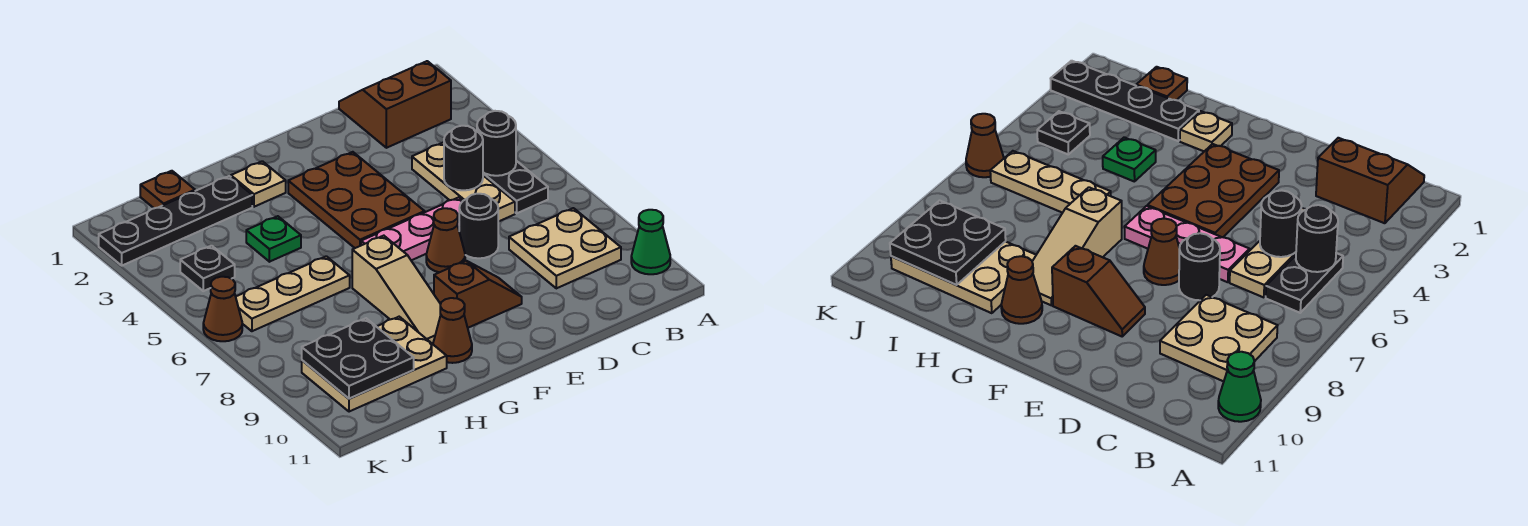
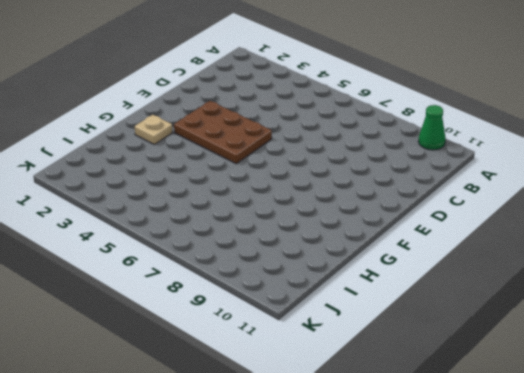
none -> brown 2x2 slope [339,61,451,148]
none -> black 1x2 plate [483,161,548,213]
none -> tan 2x2 plate [509,208,621,288]

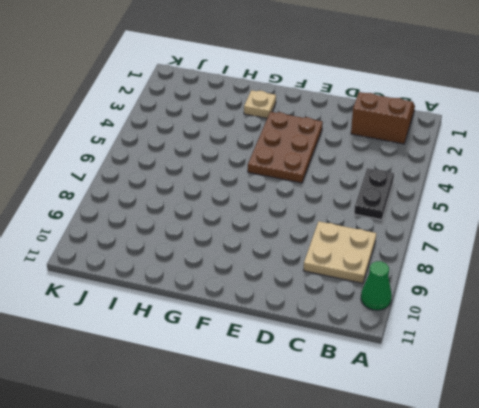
none -> tan 1x3 plate [412,143,515,222]
none -> pink 1x3 plate [361,197,463,260]
none -> black 1x1 round brick [459,194,498,258]

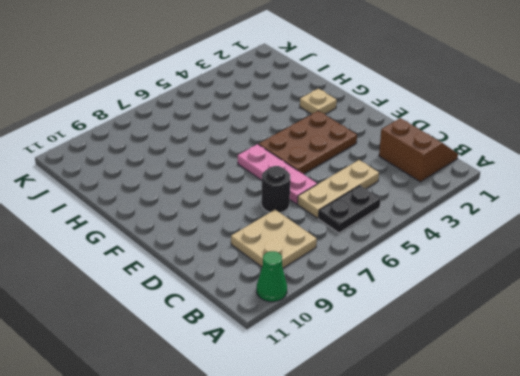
none -> brown 1x1 cone [426,208,465,272]
none -> brown 1x2 slope [434,261,522,328]
none -> tan 1x3 slope [352,236,441,344]

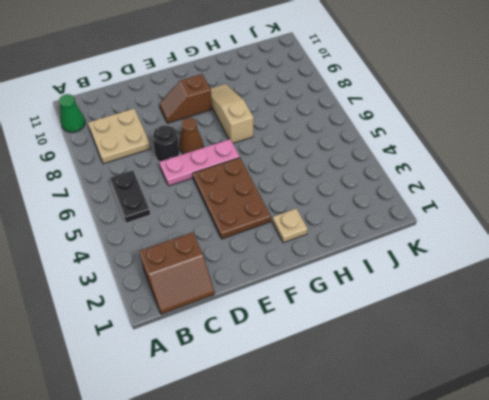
none -> tan 1x3 plate [412,143,515,222]
none -> brown 1x1 cone [433,298,472,363]
none -> black 1x4 plate [99,176,252,266]

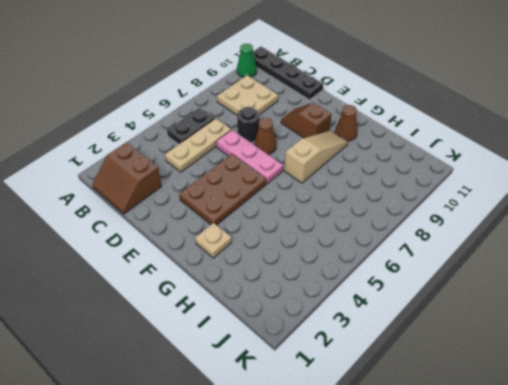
black 1x4 plate [253,47,323,100] -> black 1x4 plate moved to [99,176,252,266]
none -> green 1x1 plate [246,216,301,262]
none -> tan 1x3 plate [236,256,350,331]
none -> tan 2x3 plate [302,317,447,412]

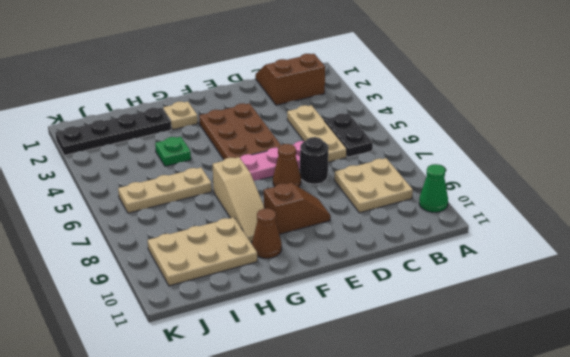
none -> brown 1x1 plate [140,171,195,208]
none -> black 1x1 plate [180,246,235,291]
none -> brown 1x1 cone [203,277,242,341]

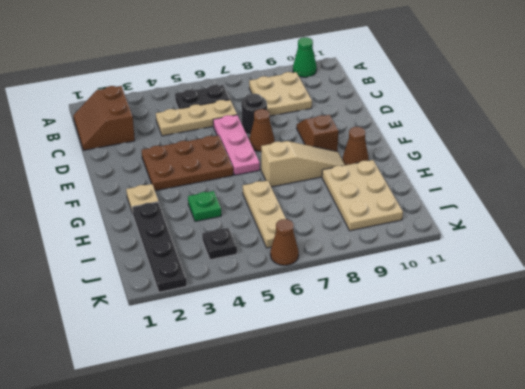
none -> brown 1x1 plate [140,171,195,208]
none -> black 1x1 round brick [477,111,516,176]
none -> black 1x1 round brick [444,126,483,190]

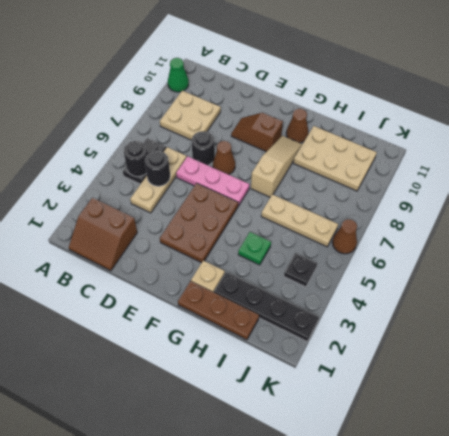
brown 1x3 plate [178,281,259,340] -> brown 1x1 plate [140,171,195,208]
none -> black 2x2 plate [302,318,414,399]

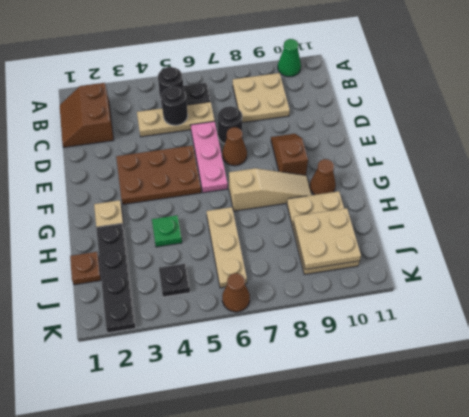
tan 2x2 plate [293,208,361,269] -> black 2x2 plate [302,318,414,399]

